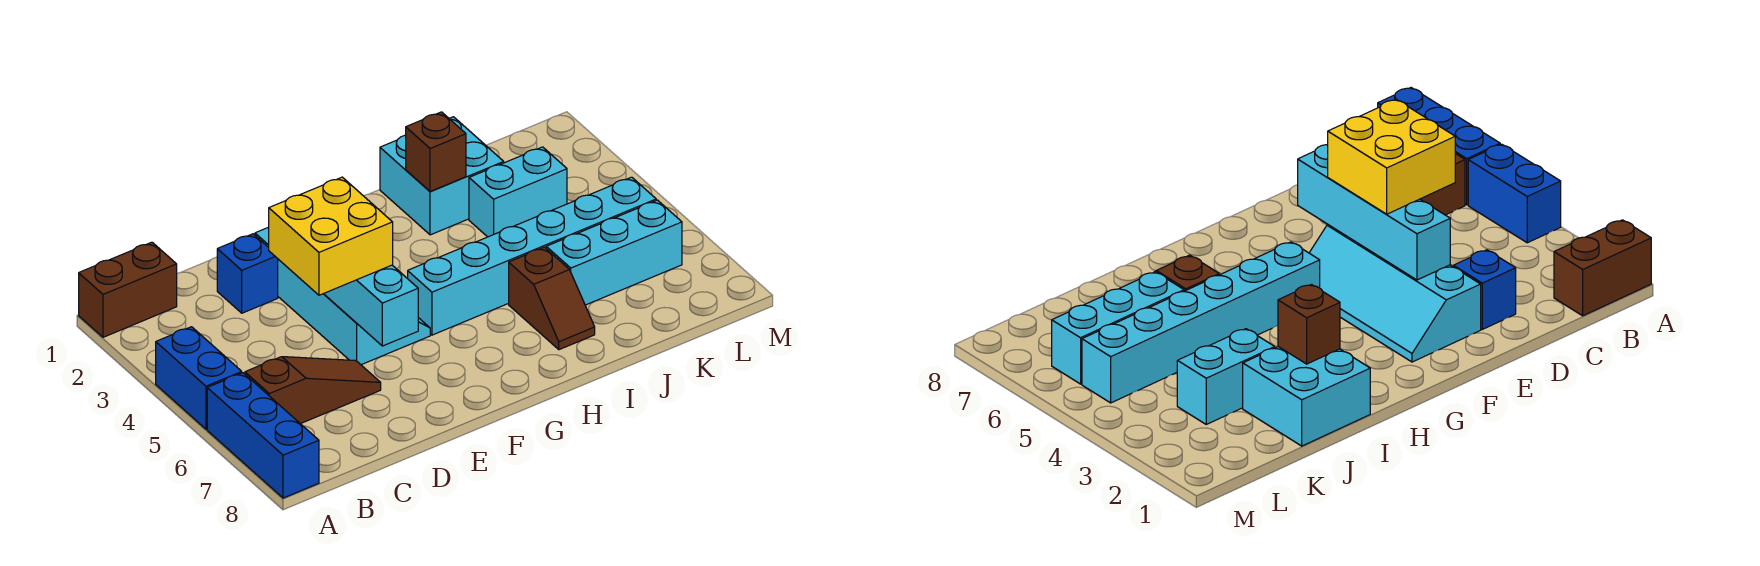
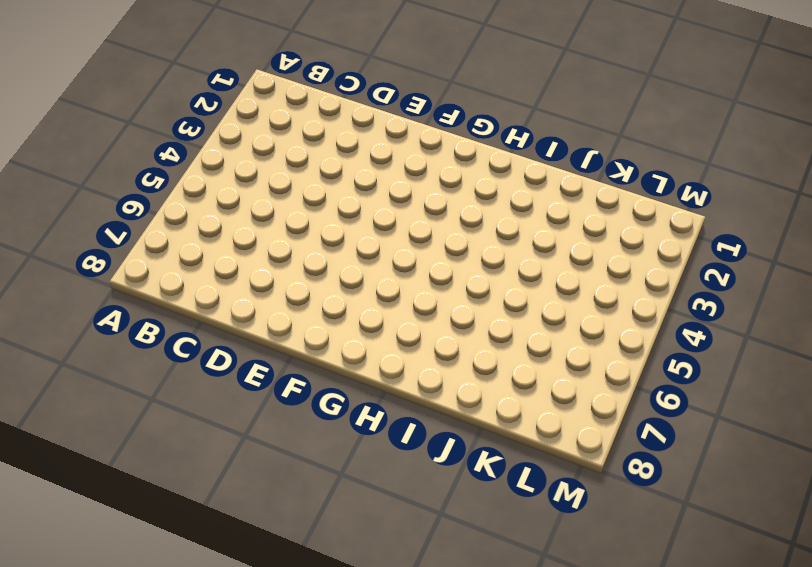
none -> brown 1x2 brick [79,242,177,337]
none -> blue 1x2 brick [156,327,242,429]
none -> blue 1x3 brick [207,373,319,498]

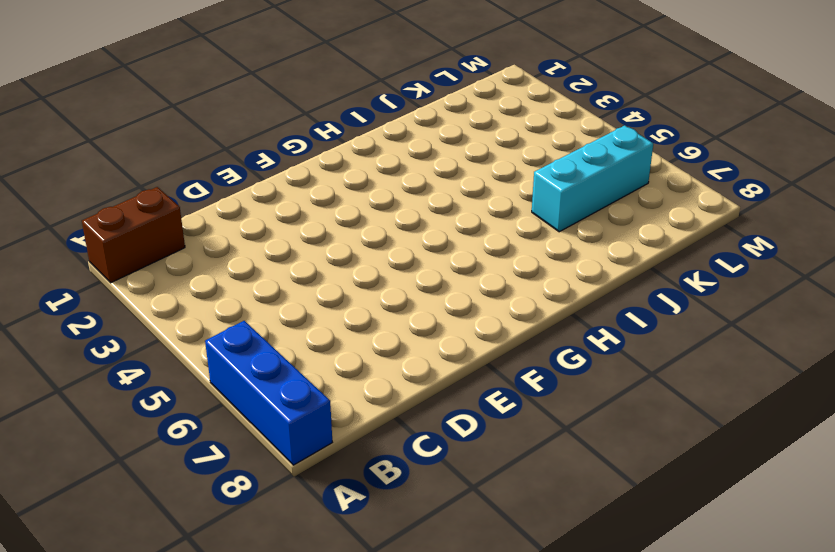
none -> blue 1x2 brick [156,327,242,429]
none -> brown 1x3 slope [245,357,381,424]
none -> blue 1x1 brick [217,234,278,313]

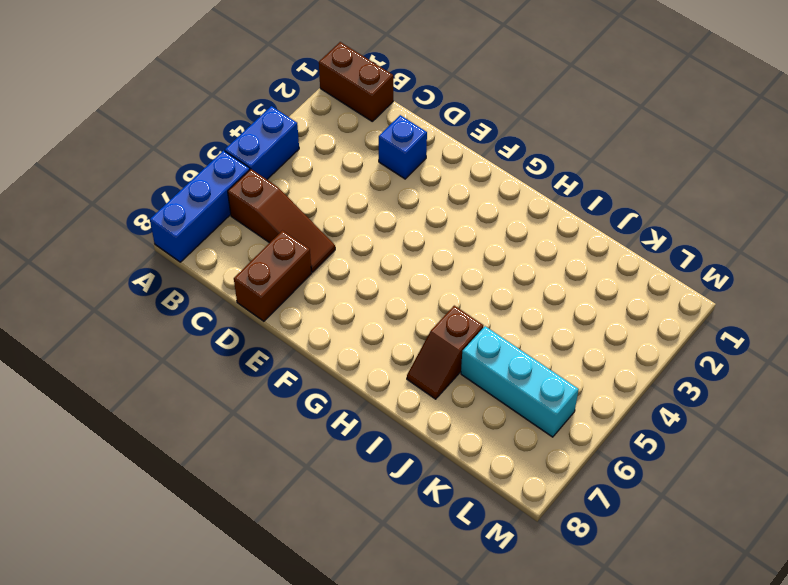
brown 1x2 brick [234,231,312,321] -> none
none -> cyan 2x4 slope [255,227,430,365]
none -> cyan 1x6 brick [408,177,656,335]
none -> cyan 2x2 brick [380,117,504,235]

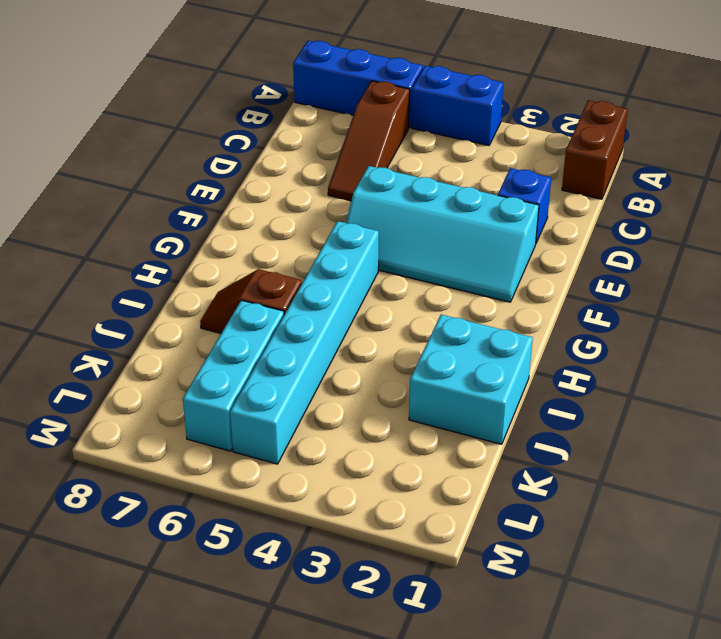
none -> cyan 1x2 brick [469,147,567,237]
none -> cyan 1x4 brick [324,265,418,346]
none -> brown 1x1 brick [406,112,466,191]

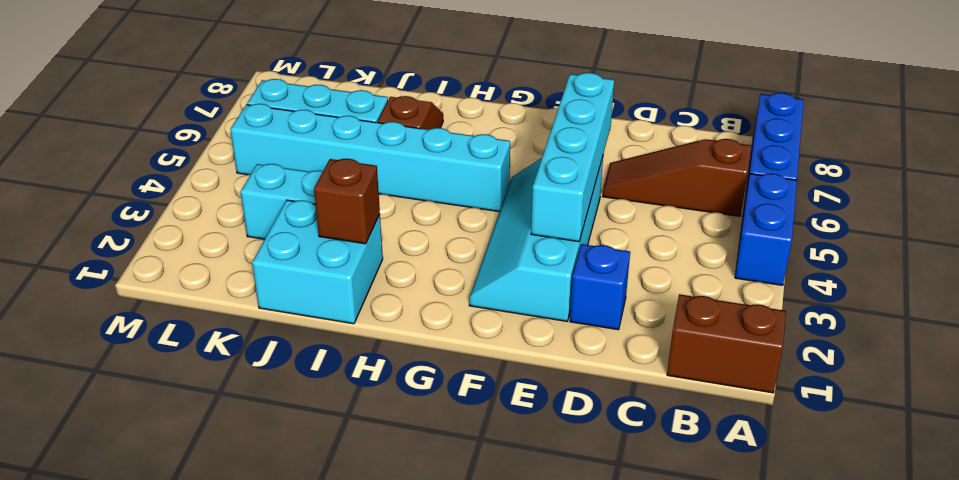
none -> yellow 2x2 brick [269,177,393,295]

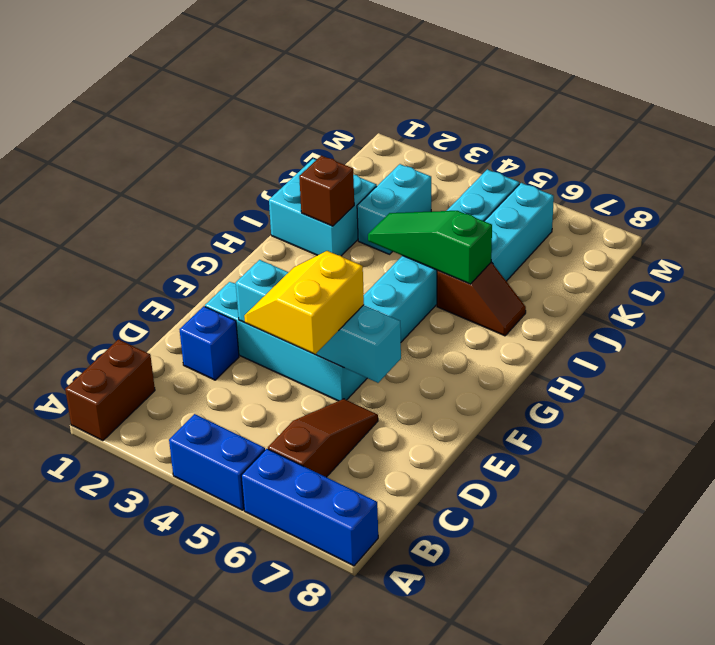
yellow 2x2 slope [244,251,364,354] -> yellow 2x2 brick [269,177,393,295]
green 1x3 slope [368,211,492,284] -> none

